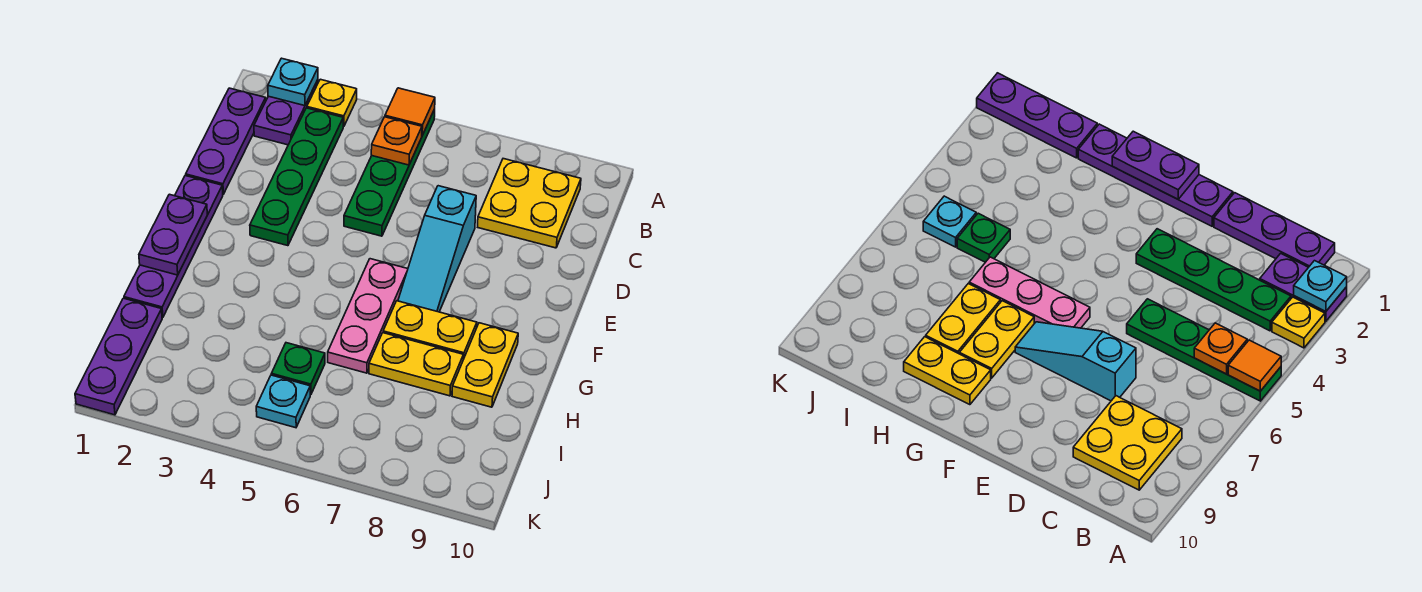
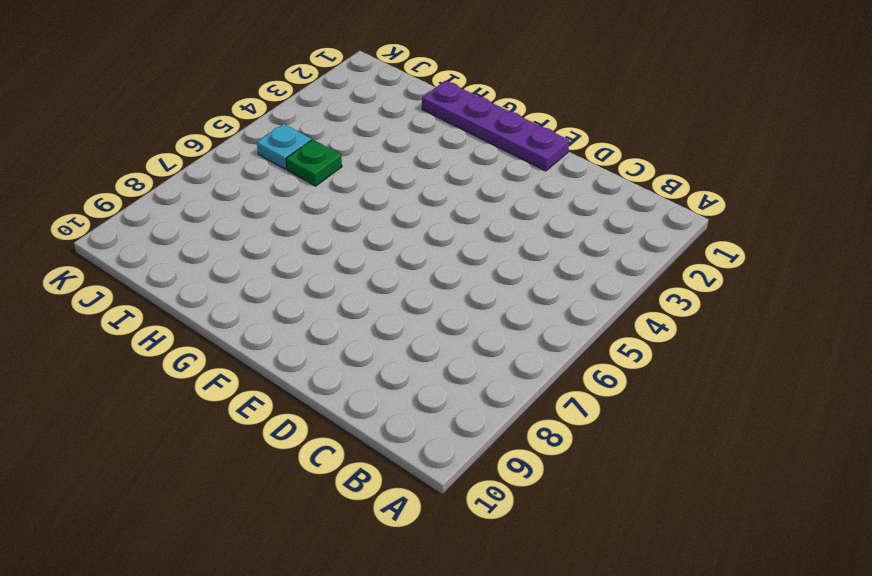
none -> purple 1x2 plate [254,80,318,145]
none -> yellow 1x1 plate [307,79,357,127]
none -> green 1x4 plate [344,109,435,236]

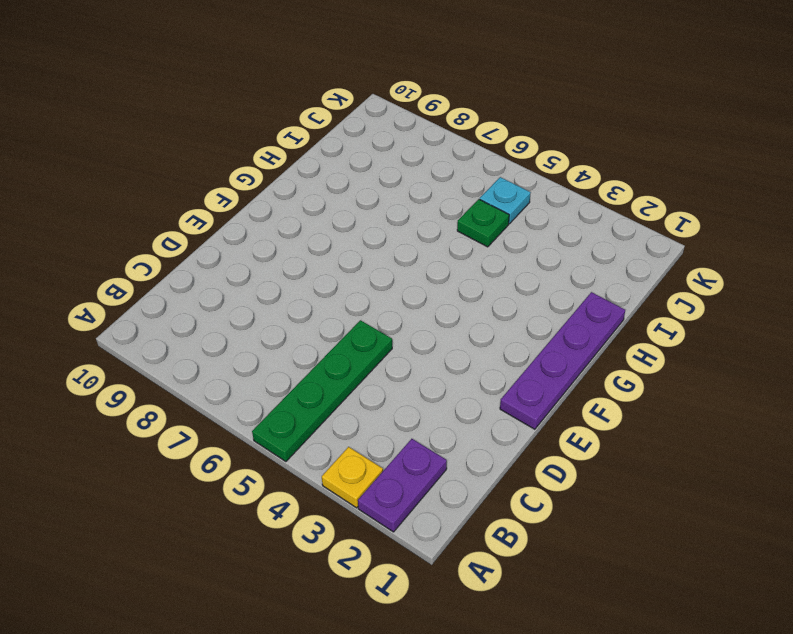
none -> purple 1x3 plate [186,88,266,194]
none -> green 1x4 plate [250,108,343,246]
none -> yellow 2x2 plate [478,159,581,248]

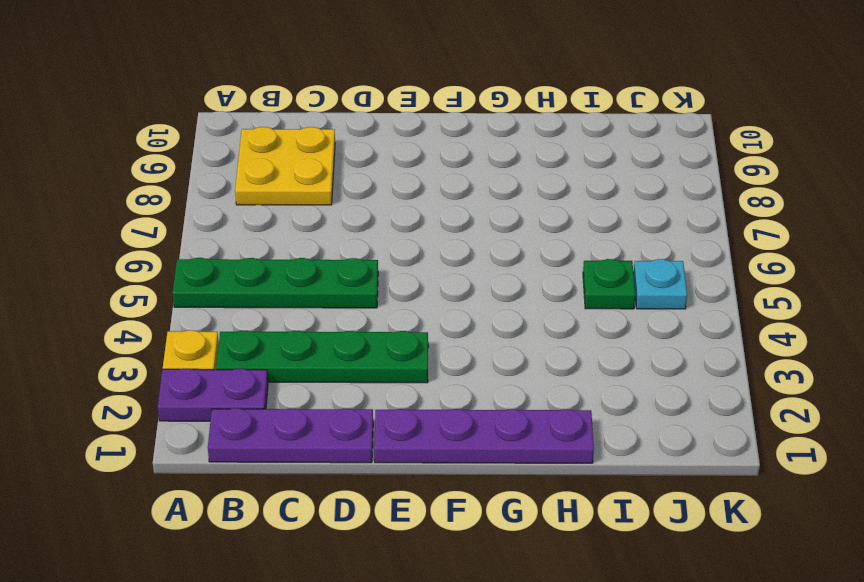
none -> cyan 1x3 slope [398,186,476,312]
none -> pink 1x3 plate [328,259,408,373]
none -> yellow 1x2 plate [383,301,477,359]

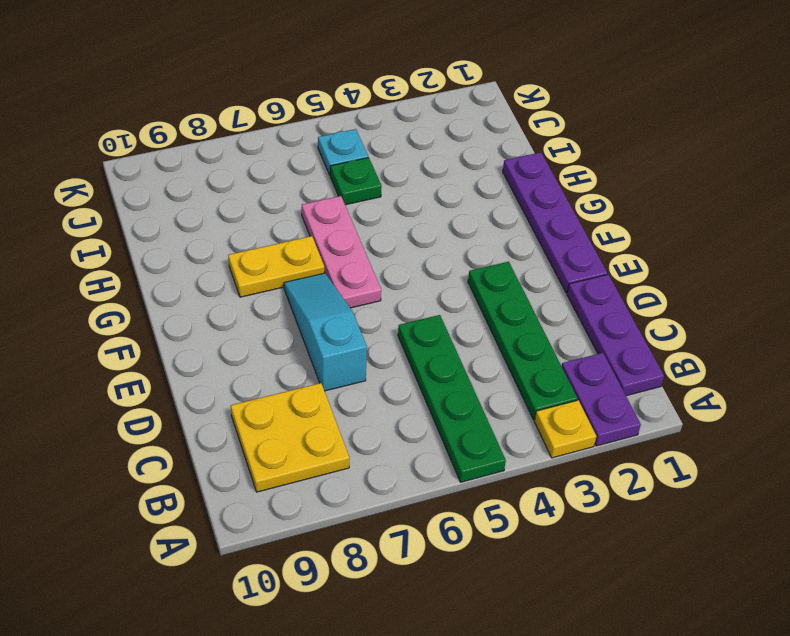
none -> yellow 1x2 plate [452,323,518,407]
none -> yellow 1x2 plate [369,333,463,396]
none -> purple 1x3 plate [75,298,162,415]

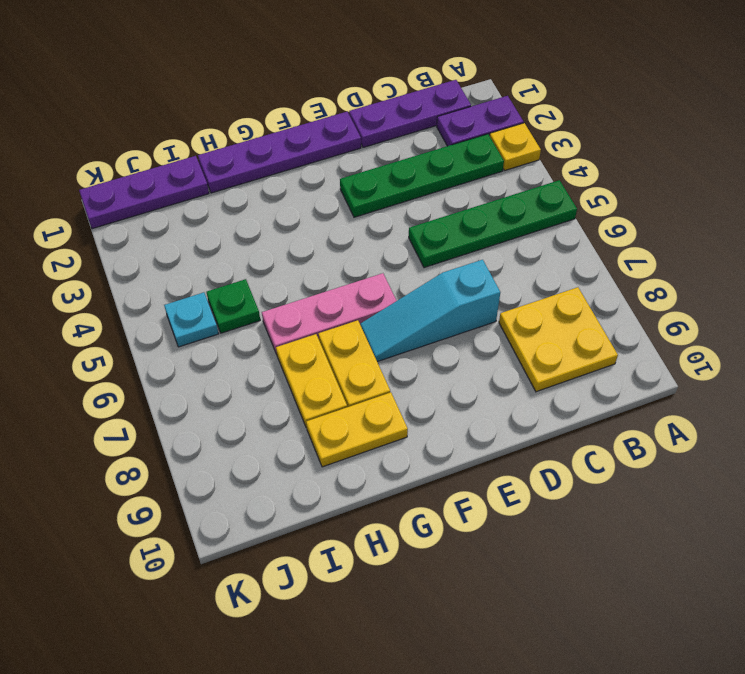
none -> cyan 1x1 plate [268,58,318,106]
none -> orange 1x1 tile [385,88,435,135]
none -> orange 1x1 plate [371,117,422,165]

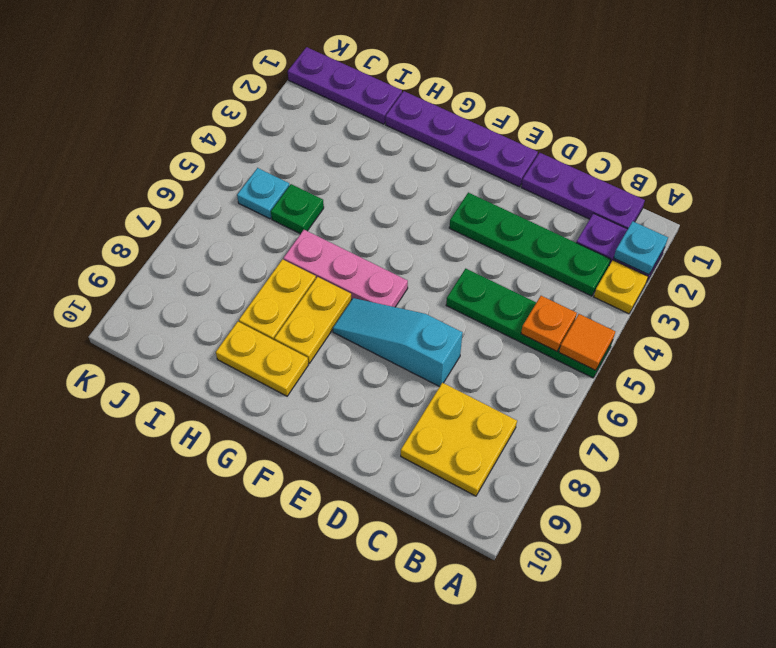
none -> purple 1x2 plate [139,194,207,275]

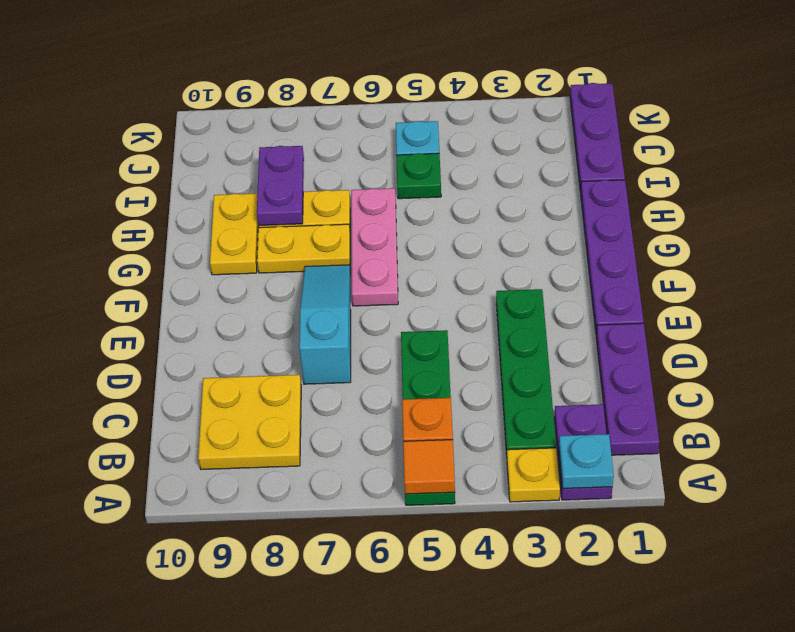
purple 1x2 plate [257,146,304,226] -> purple 1x2 plate moved to [139,194,207,275]

